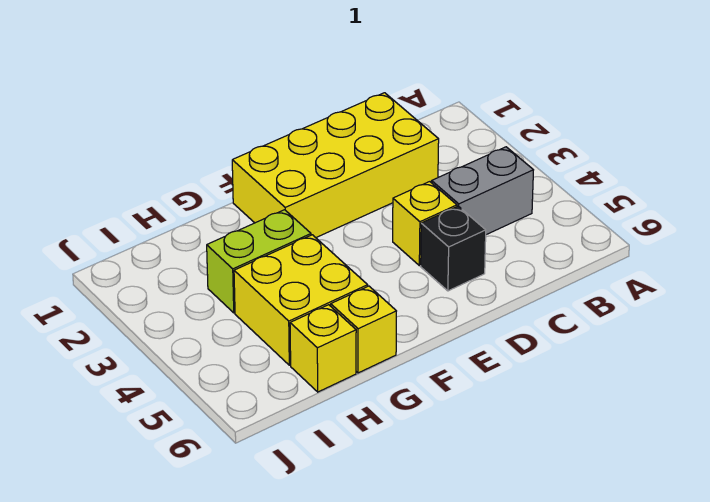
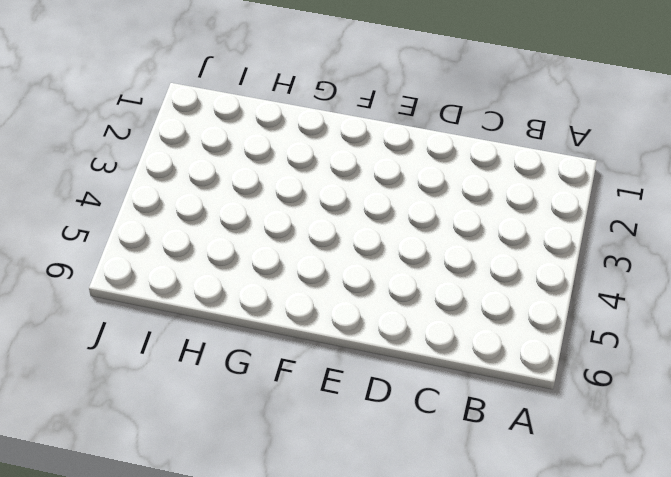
none -> grey 1x2 brick [432,147,533,235]
none -> yellow 2x4 brick [232,93,439,238]

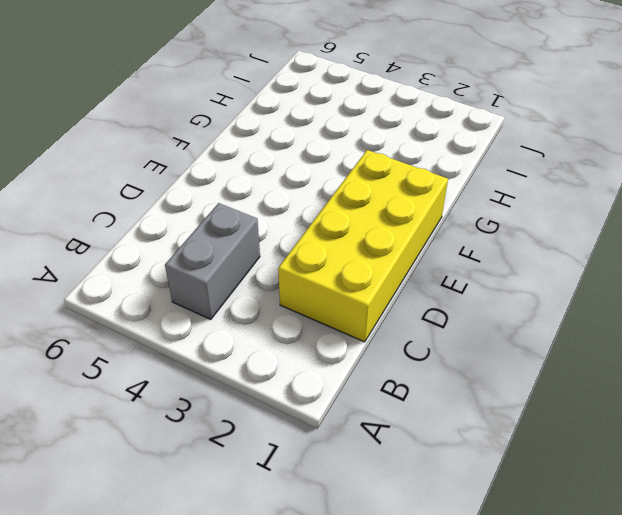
none -> yellow 1x1 brick [393,182,457,266]
none -> black 1x1 brick [421,206,486,291]

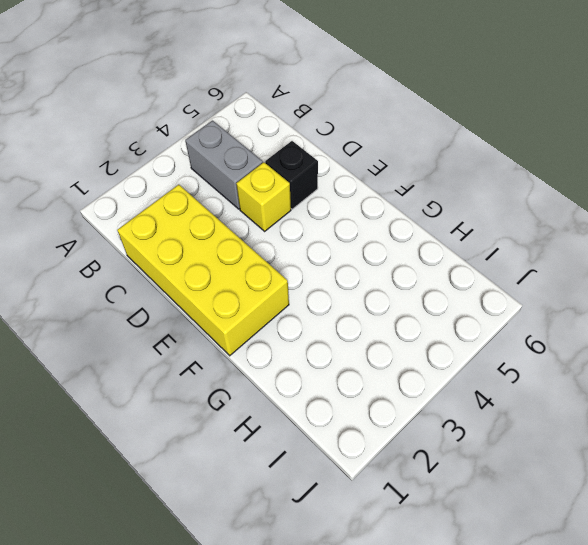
none -> lime 1x2 brick [207,210,311,313]
none -> yellow 2x2 brick [234,235,368,365]

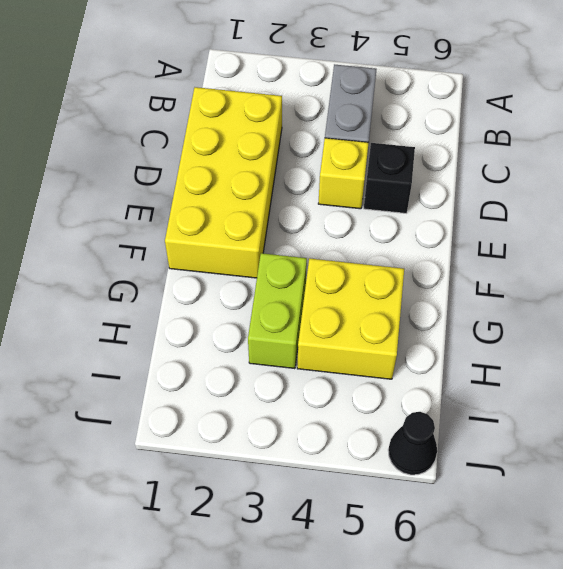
black 1x1 cone [388,412,437,475] -> none
none -> yellow 1x1 brick [331,286,396,373]
none -> yellow 1x1 brick [290,305,356,392]

